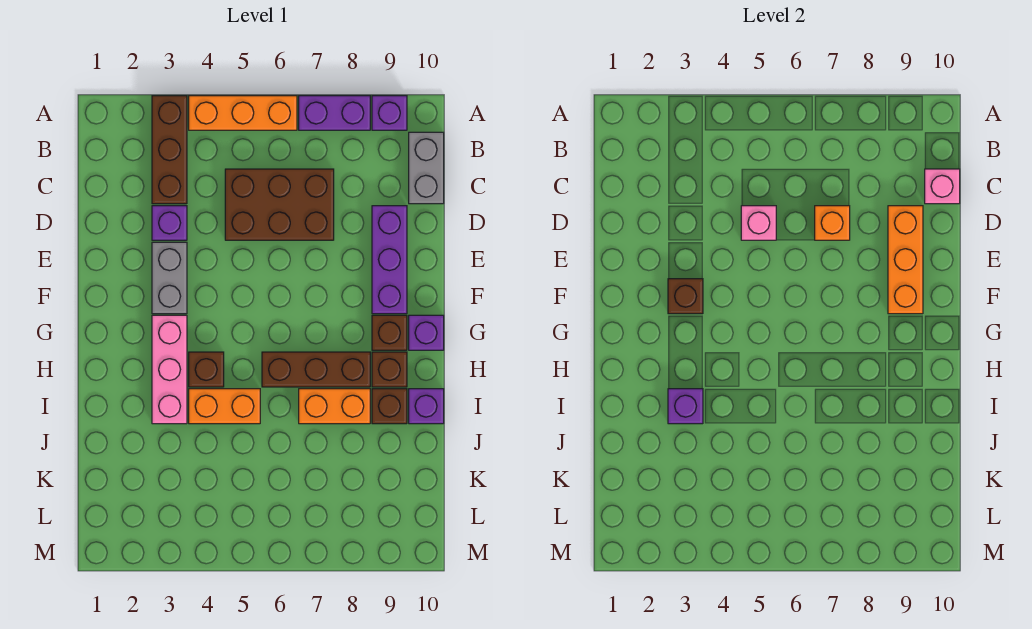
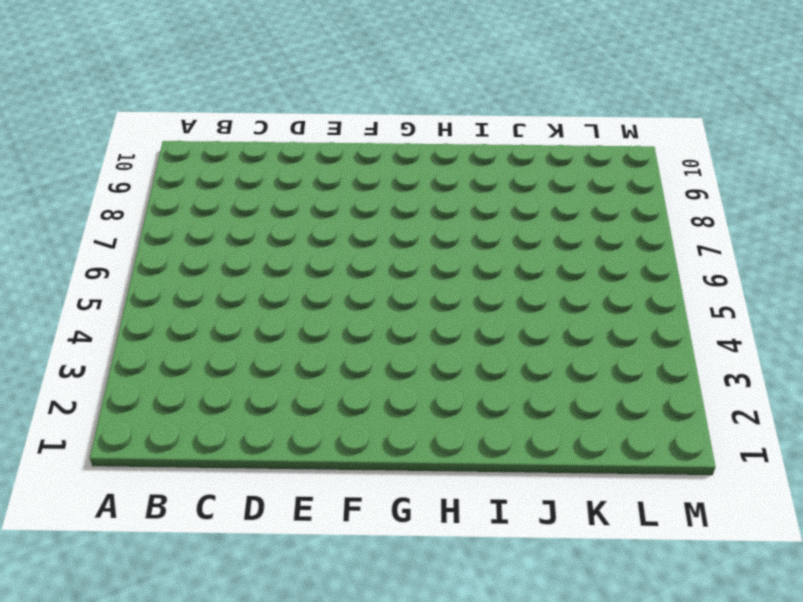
none -> brown 1x3 brick [152,96,187,204]
none -> orange 1x3 brick [189,96,297,130]
none -> purple 1x2 brick [299,96,370,130]

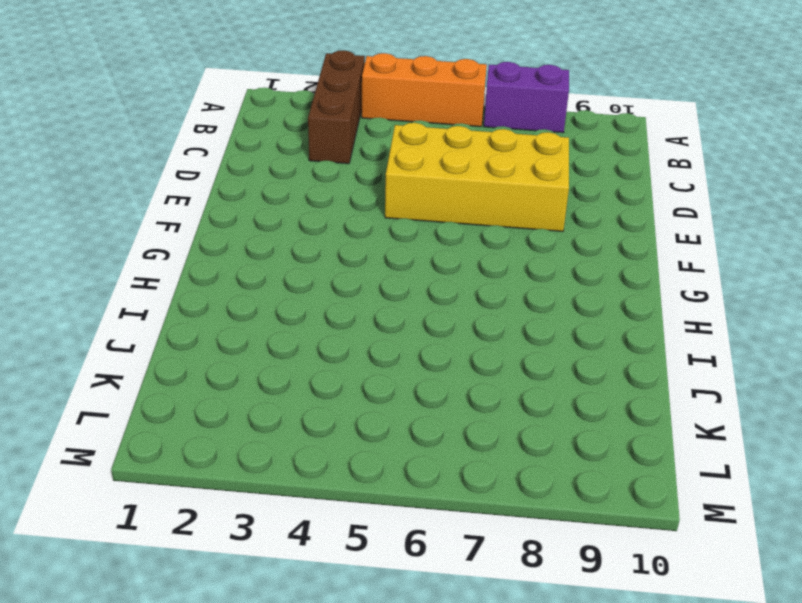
yellow 2x4 brick [385,123,569,231] -> brown 2x3 brick [225,169,334,240]
none -> purple 1x1 brick [372,96,407,130]
none -> grey 1x2 brick [409,132,444,204]
none -> purple 1x1 brick [152,206,187,240]

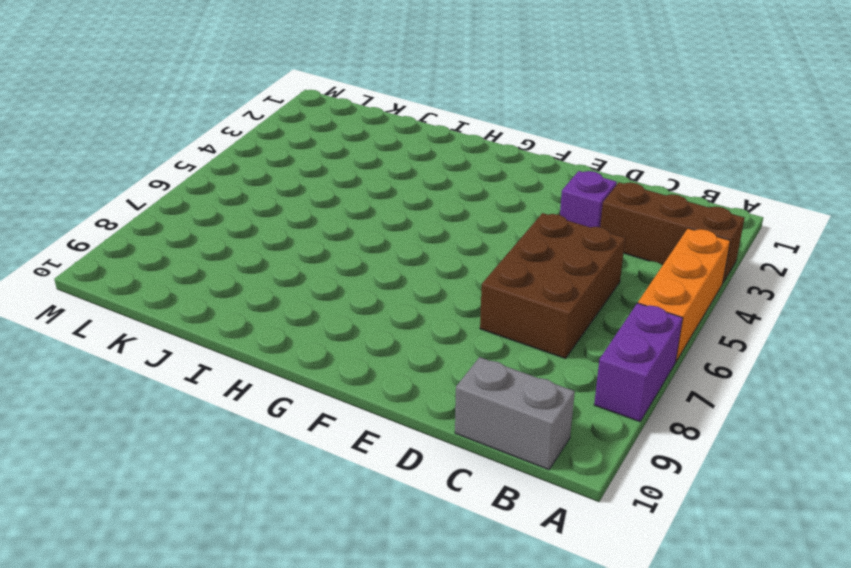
none -> purple 1x1 brick [372,96,407,130]
none -> purple 1x3 brick [372,206,407,314]
none -> grey 1x2 brick [152,242,187,314]

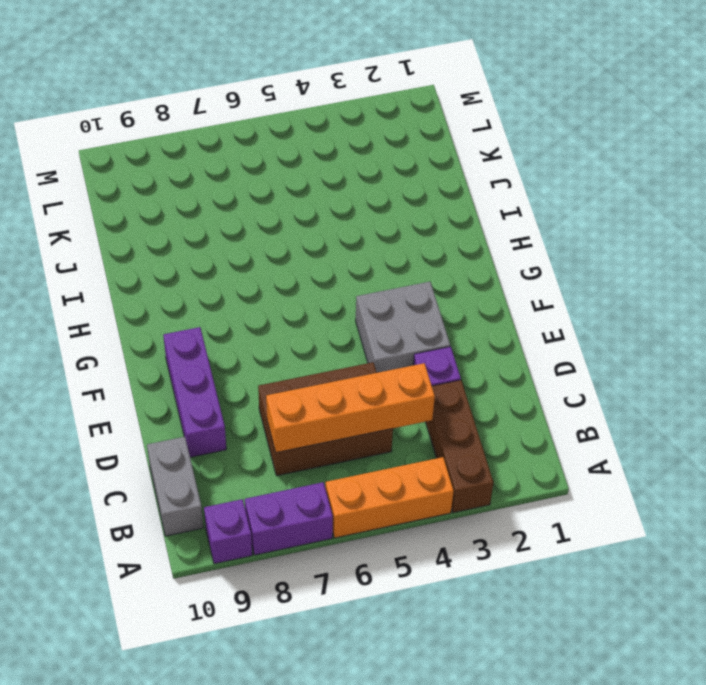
orange 1x4 brick [266,363,435,453] -> none
grey 2x2 brick [356,282,450,373] -> grey 1x2 brick [152,242,187,314]
none -> pink 1x3 brick [152,315,187,424]
none -> brown 1x1 brick [372,315,407,350]
none -> purple 1x1 brick [409,315,444,350]

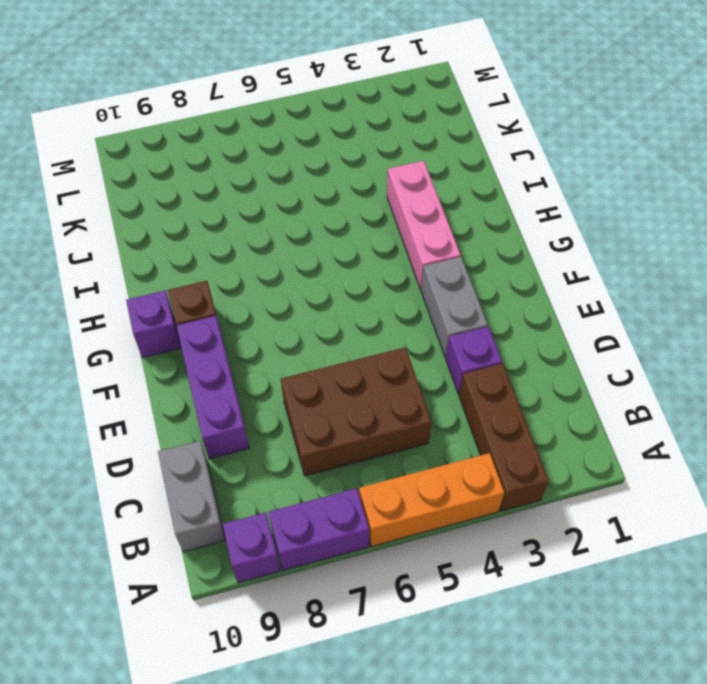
none -> brown 1x1 brick [189,352,224,387]
none -> brown 1x3 brick [262,352,370,387]
none -> brown 1x1 brick [372,352,407,387]

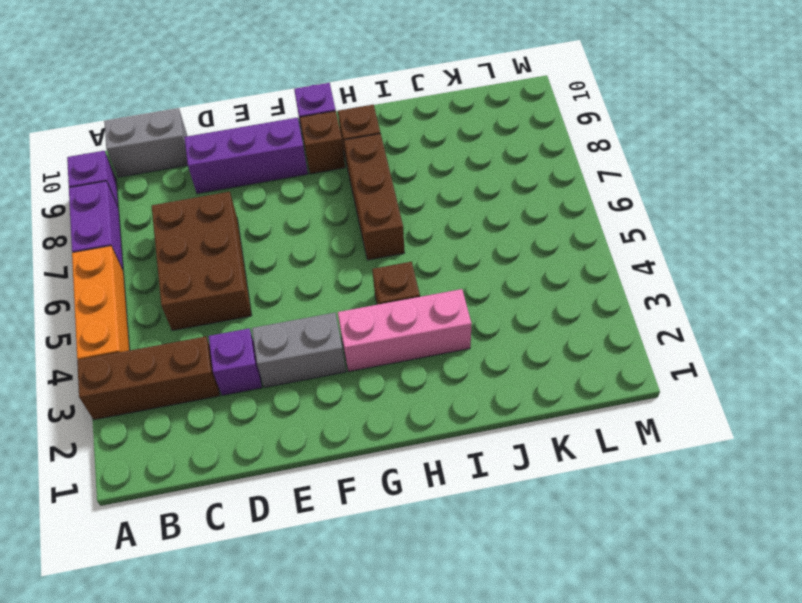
none -> orange 1x2 brick [189,389,260,424]
none -> orange 1x2 brick [299,389,370,424]
none -> brown 1x1 brick [372,389,407,424]

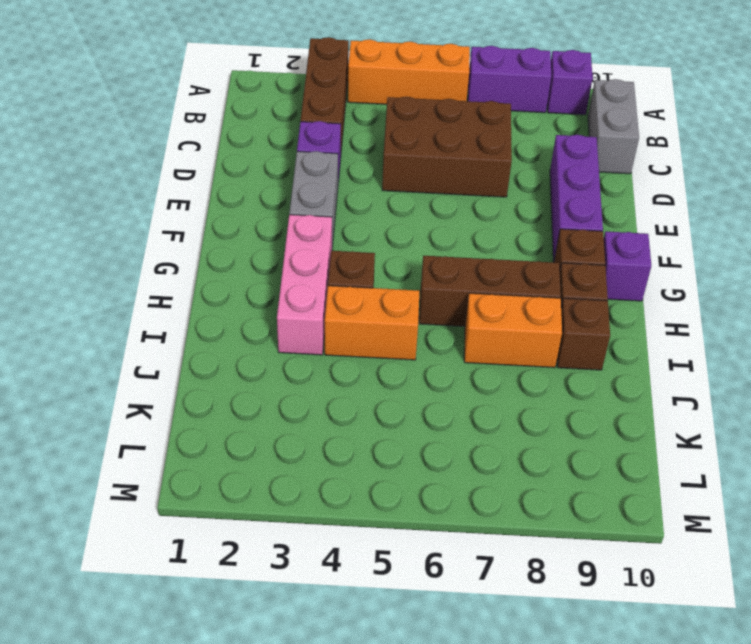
none -> purple 1x1 brick [409,389,444,424]
none -> pink 1x1 brick [925,169,960,204]
none -> pink 1x1 brick [741,206,776,240]

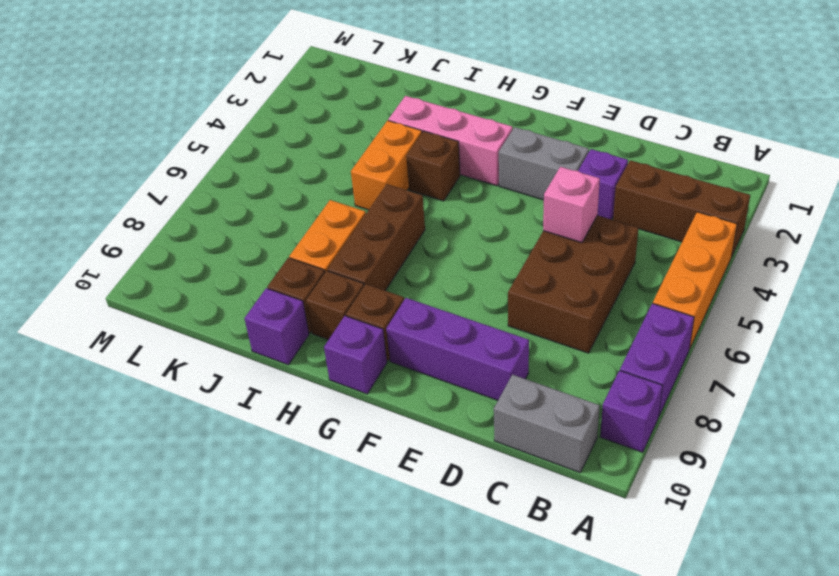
none -> pink 1x1 brick [925,169,960,204]
none -> orange 1x1 brick [815,206,850,240]
none -> orange 1x3 brick [888,206,923,314]

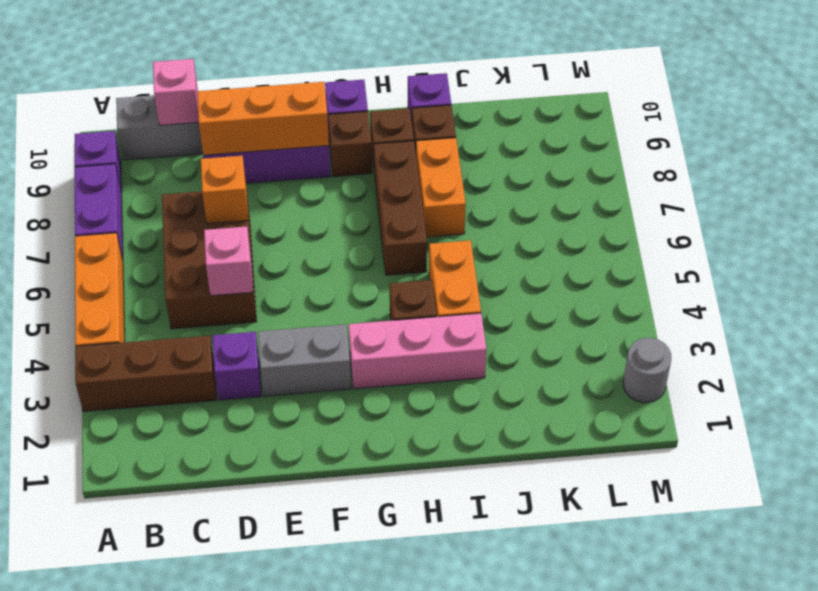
grey 1x1 round brick [623,338,671,403] -> none
none -> brown 1x1 brick [668,279,703,314]
none -> purple 1x1 brick [668,389,703,424]

